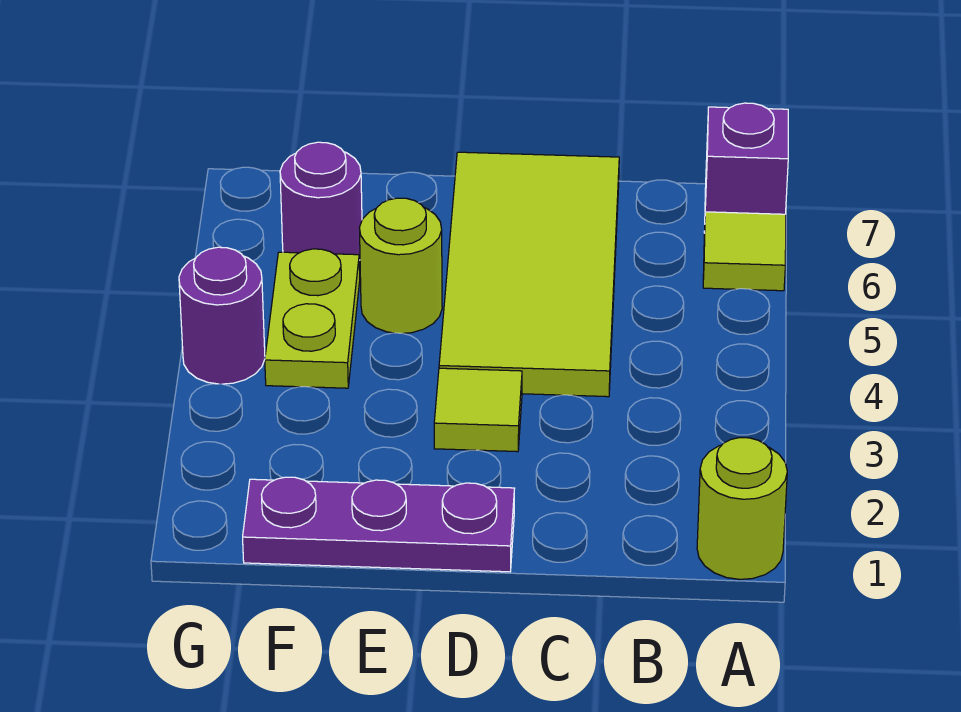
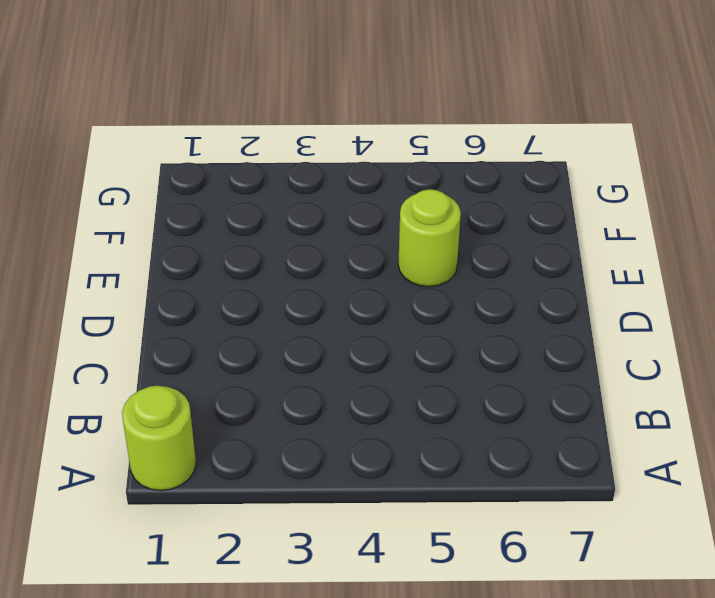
none -> lime 1x1 tile [703,212,786,291]
none -> purple 1x1 brick [704,103,788,232]

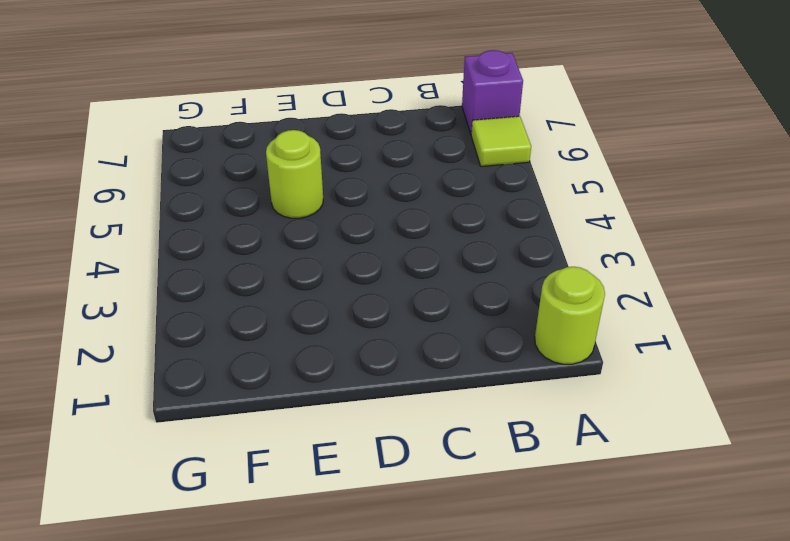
none -> lime 2x4 tile [439,152,619,397]
none -> purple 1x3 plate [243,477,515,572]

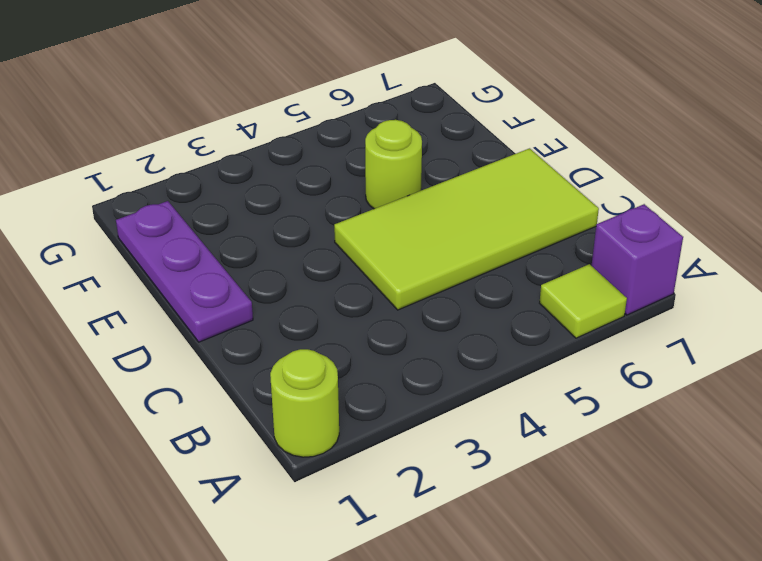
none -> lime 1x1 tile [434,368,522,452]
none -> lime 1x2 plate [265,249,360,388]

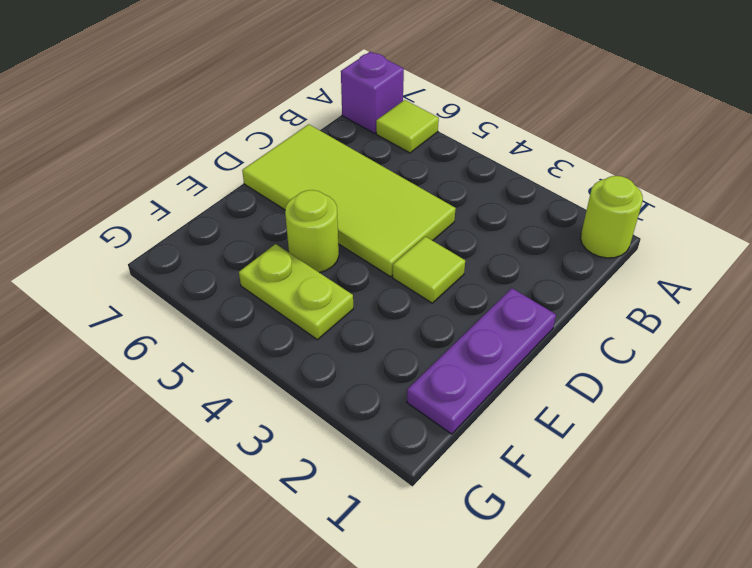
none -> purple 1x1 round brick [280,142,362,260]
none -> purple 1x1 round brick [179,247,265,384]

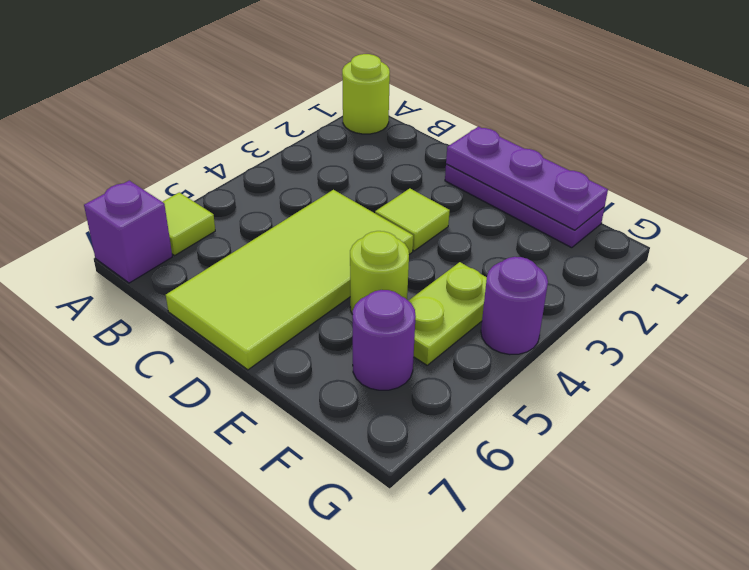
purple 1x3 plate [446,127,608,230] -> none

